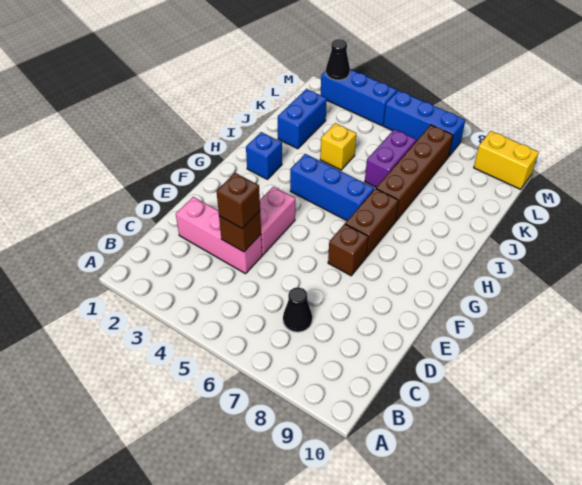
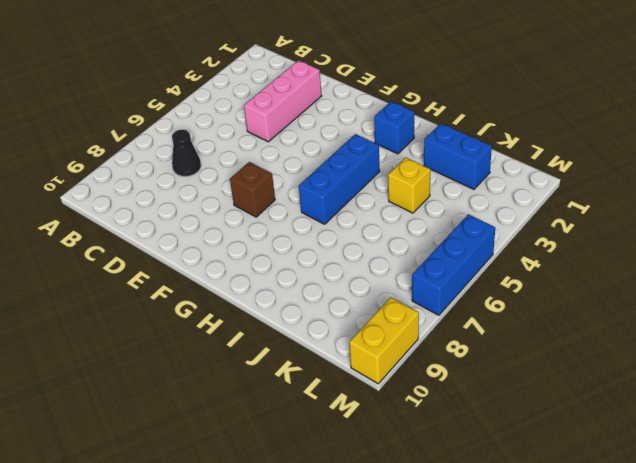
none -> pink 1x2 brick [260,187,295,255]
none -> brown 1x2 brick [345,189,399,257]
none -> brown 1x4 brick [376,125,453,221]

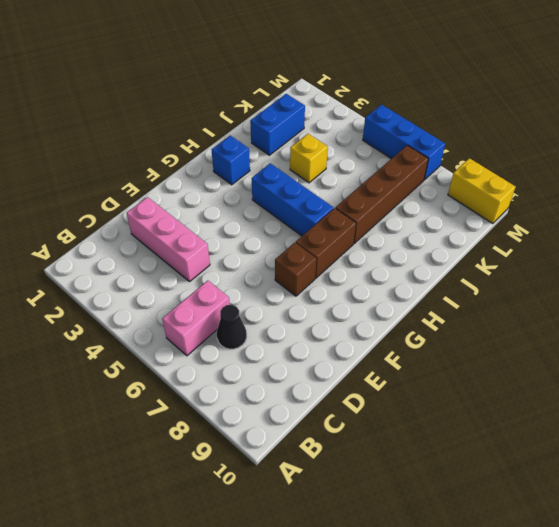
pink 1x2 brick [162,281,230,356] -> pink 1x2 brick moved to [260,187,295,255]
none -> purple 1x2 brick [365,129,416,187]
none -> blue 1x3 brick [321,69,397,126]
none -> brown 1x1 brick [219,211,261,252]

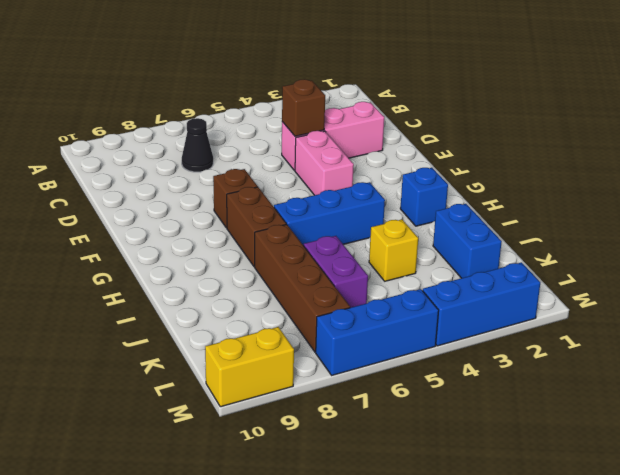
none -> black 1x1 cone [326,39,350,80]
none -> brown 1x1 brick [216,173,260,229]

